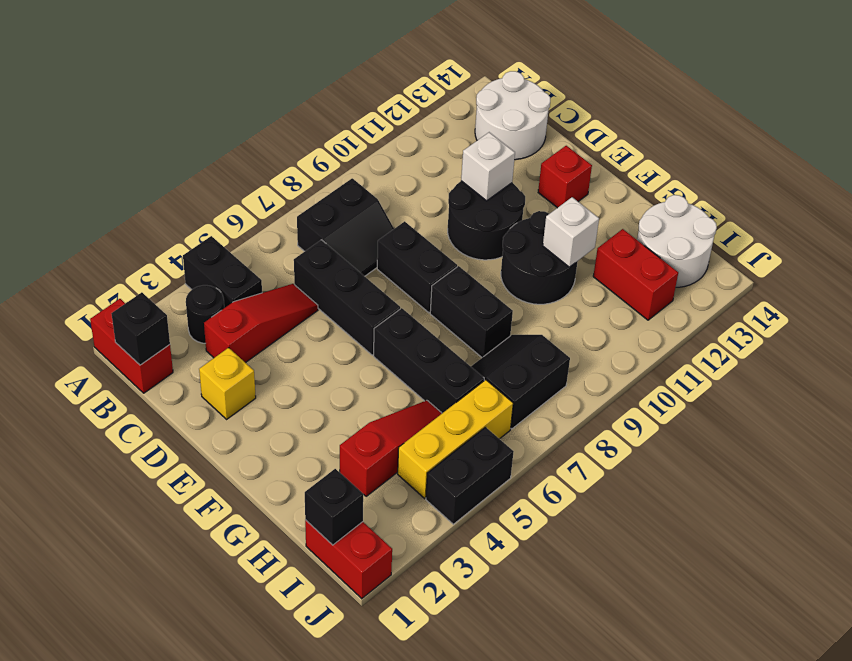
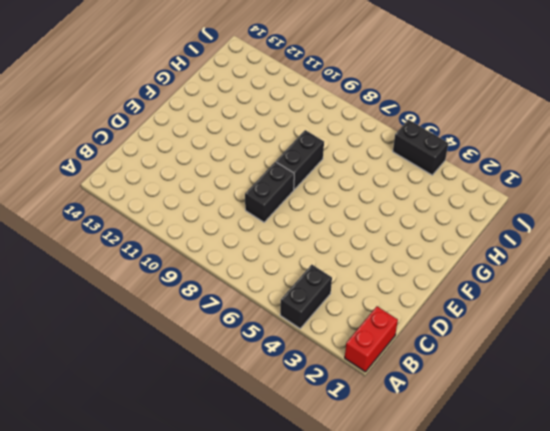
none -> black 1x1 round brick [186,285,224,343]
none -> black 2x2 slope [297,178,394,276]
none -> white 2x2 round brick [475,71,550,160]

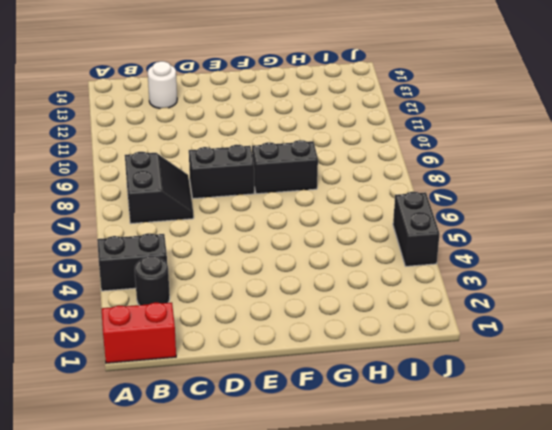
white 1x1 round brick [148,61,177,108] -> white 2x2 round brick [475,71,550,160]
none -> red 1x3 slope [204,284,318,363]
none -> black 1x3 brick [294,240,400,355]
none -> yellow 1x1 brick [199,348,256,419]

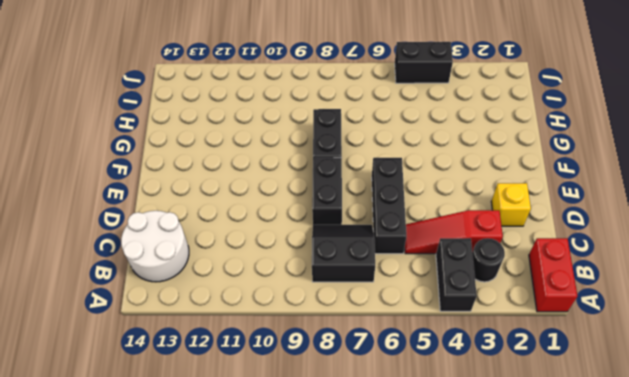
none -> black 2x2 round brick [448,181,525,260]
none -> red 1x1 brick [538,146,592,208]
none -> black 1x3 brick [374,308,484,413]

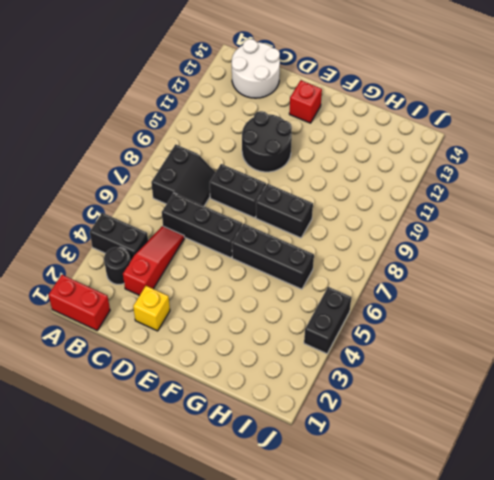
none -> black 2x2 round brick [501,211,578,304]
none -> red 1x3 slope [340,400,442,496]
none -> black 2x2 slope [471,335,570,429]

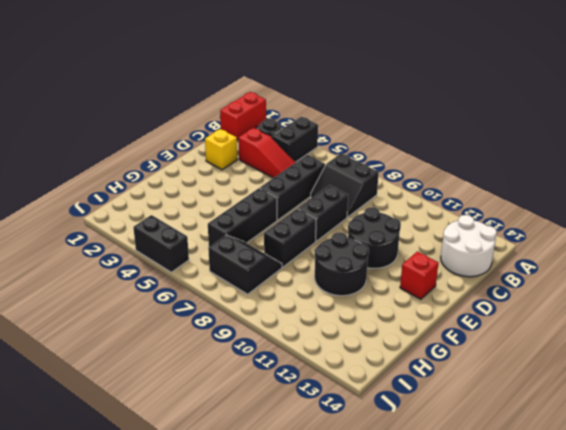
none -> red 1x3 slope [340,400,442,496]
none -> red 1x2 brick [593,229,678,320]
none -> white 2x2 round brick [637,195,717,287]

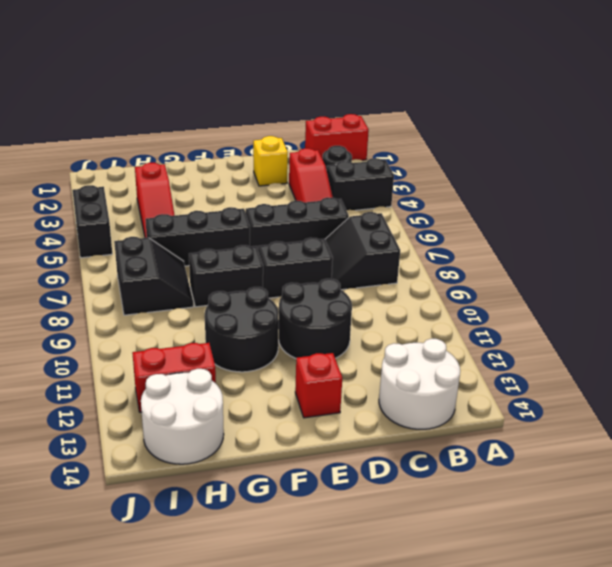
none -> red 1x2 brick [305,520,392,599]
none -> yellow 1x3 brick [398,380,513,498]
none -> black 1x1 brick [111,292,170,365]

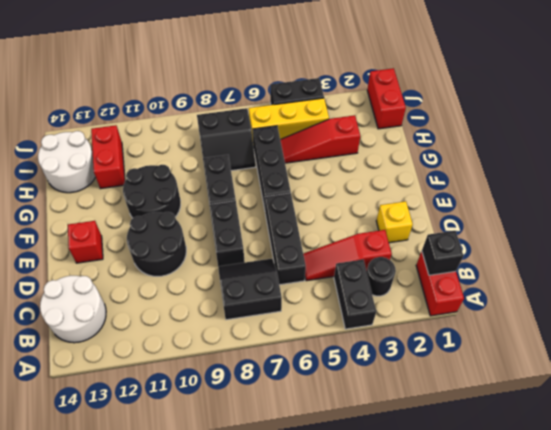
none -> white 1x1 brick [461,132,515,201]
none -> white 1x1 brick [543,197,599,267]
none -> black 1x1 brick [305,469,363,545]

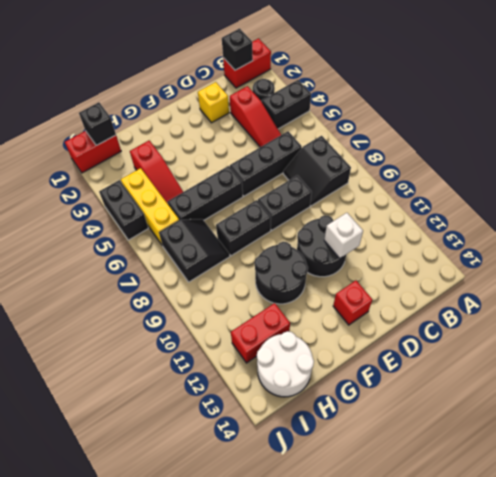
none -> white 2x2 round brick [475,71,550,160]
none -> white 1x1 brick [543,197,599,267]

